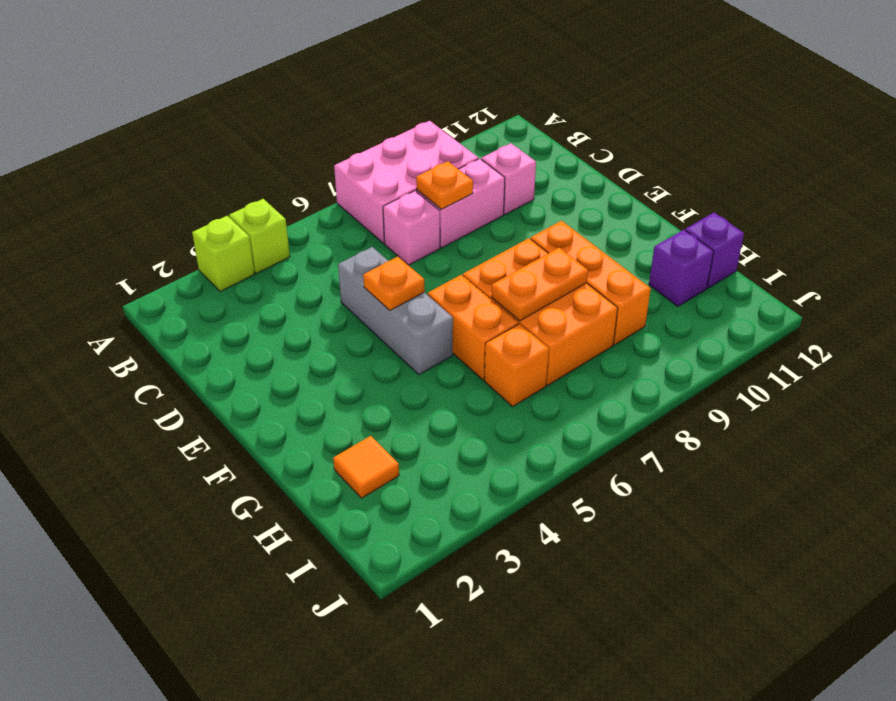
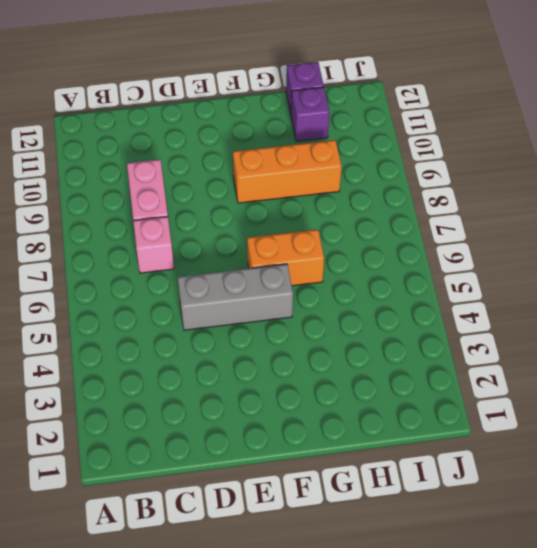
none -> lime 1x1 brick [192,216,254,292]
none -> lime 1x1 brick [229,199,290,273]
none -> pink 2x3 brick [334,121,479,243]

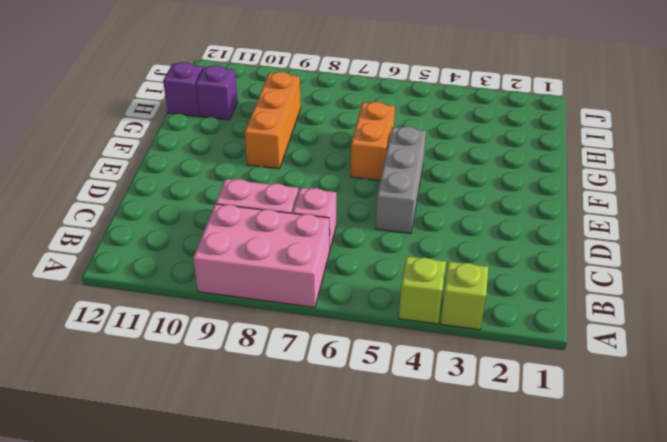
none -> pink 1x1 brick [481,143,536,214]
none -> orange 2x3 brick [463,238,618,385]
none -> orange 1x1 tile [333,436,399,498]

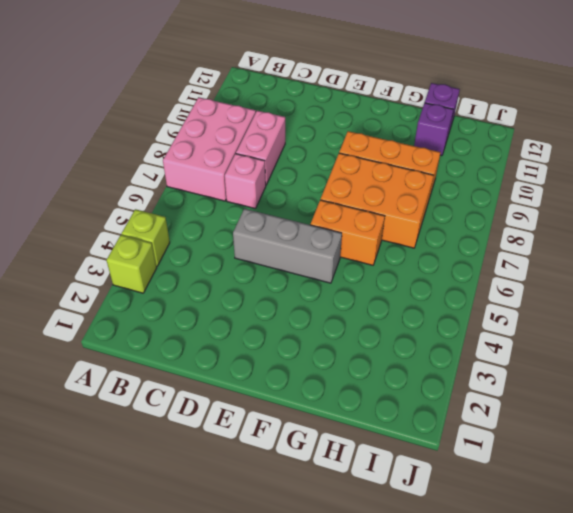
none -> pink 1x1 brick [481,143,536,214]
none -> orange 1x1 tile [333,436,399,498]
none -> orange 1x1 brick [484,324,549,406]

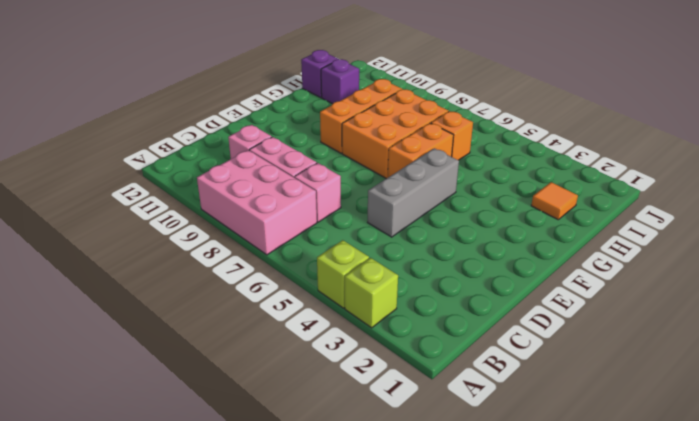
none -> orange 1x1 plate [416,161,473,209]
none -> orange 1x1 plate [363,257,425,310]
none -> orange 1x2 plate [492,248,588,321]

